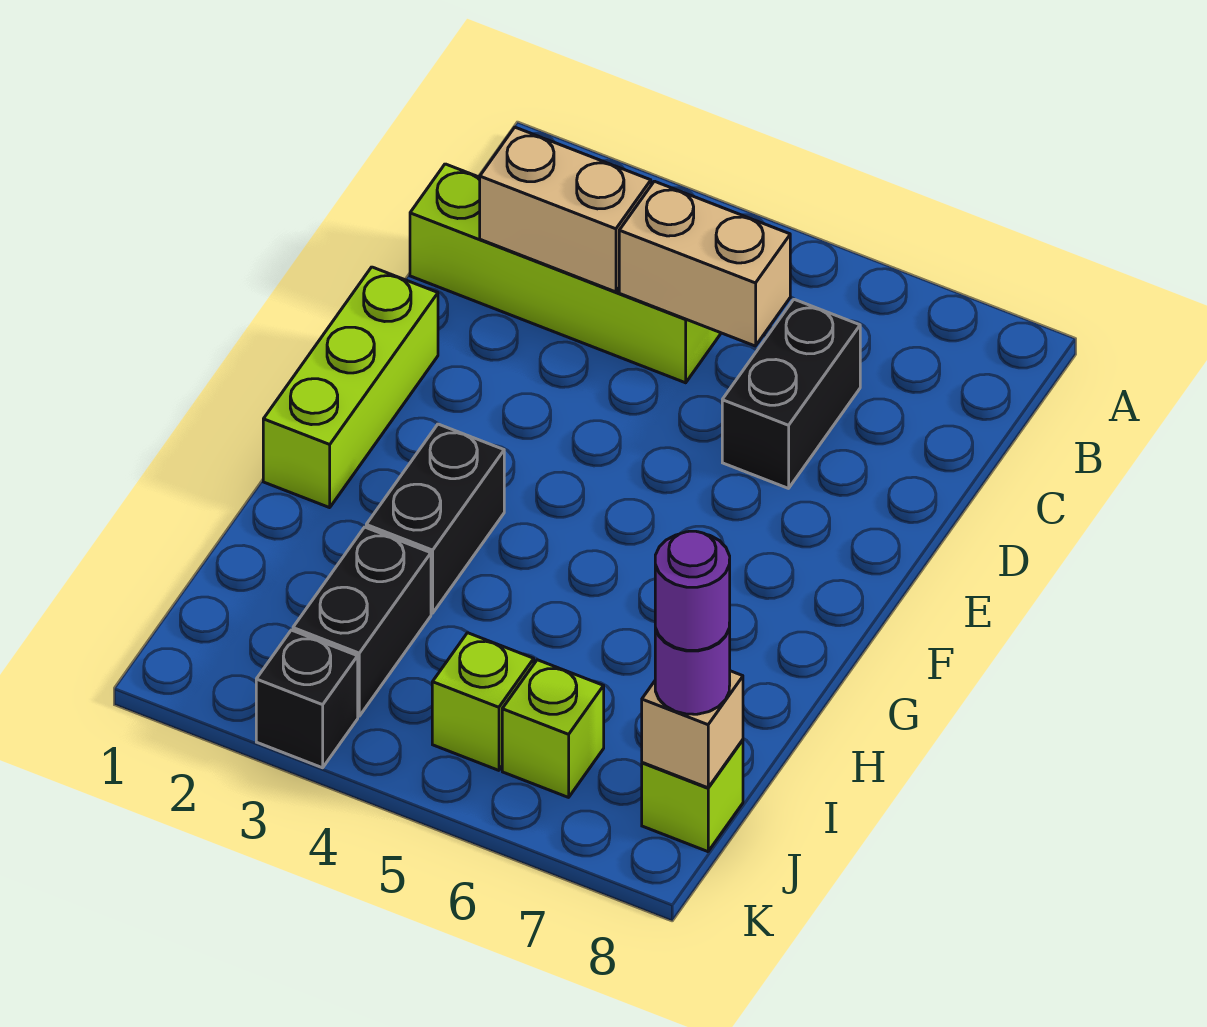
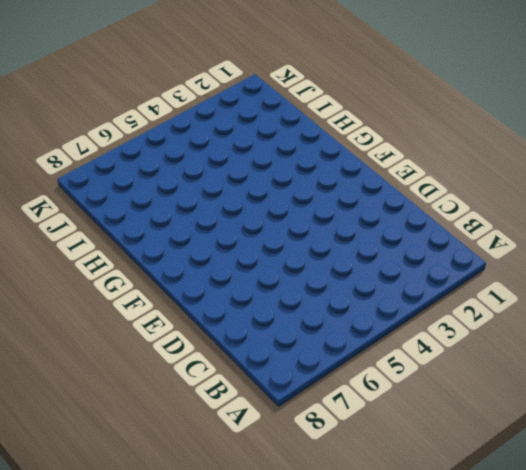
none -> lime 1x4 brick [410,164,721,383]
none -> black 1x2 brick [722,299,860,488]
none -> lime 1x3 brick [263,267,438,508]

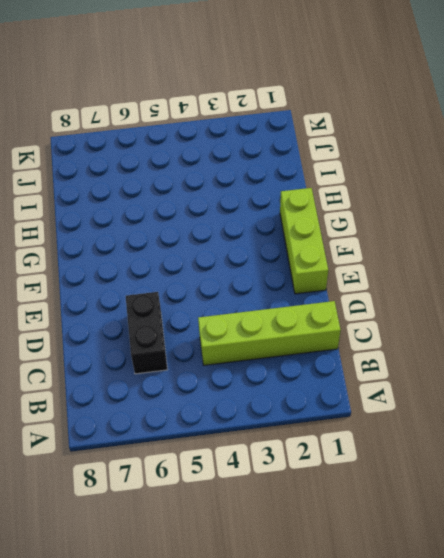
none -> black 1x2 brick [366,424,504,613]
none -> black 1x2 brick [293,527,431,716]
none -> lime 1x1 brick [432,633,534,770]

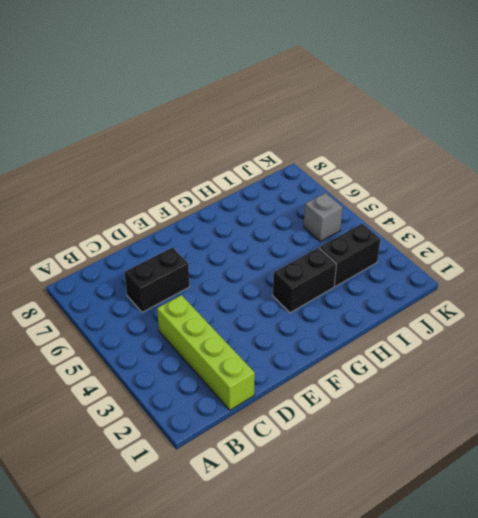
grey 1x1 brick [304,193,343,242] -> lime 1x1 brick [432,633,534,770]
none -> lime 1x3 brick [263,267,438,508]
none -> lime 1x1 brick [502,660,604,797]
none -> lime 1x1 brick [642,740,743,852]

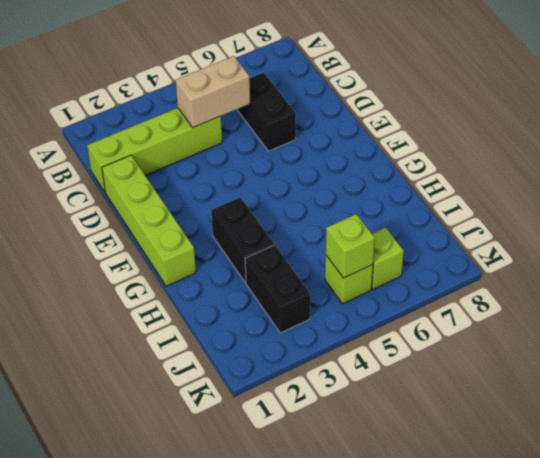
lime 1x4 brick [102,155,196,286] -> lime 1x3 brick [263,267,438,508]
lime 1x1 brick [326,214,375,278] -> lime 1x1 brick moved to [642,740,743,852]
none -> black 1x1 brick [256,630,358,768]
none -> tan 1x2 brick [480,127,651,292]
none -> tan 1x1 brick [642,671,743,788]

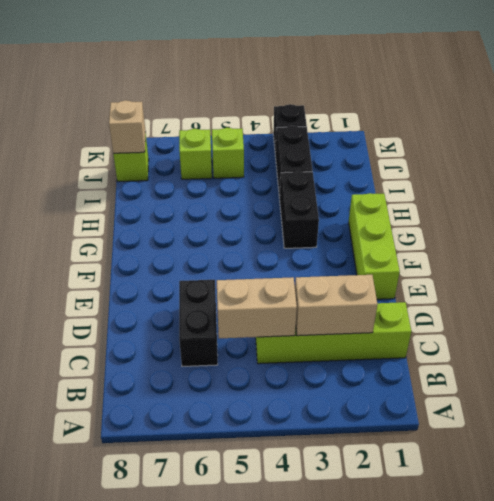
none -> purple 1x1 round brick [655,624,730,714]
none -> purple 1x1 round brick [655,531,730,650]

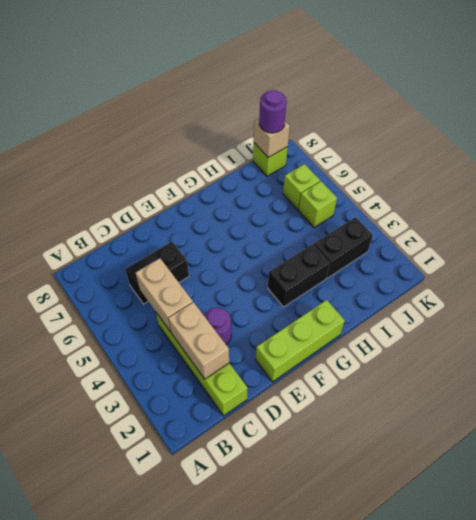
purple 1x1 round brick [204,308,231,345] -> purple 1x1 round brick moved to [655,531,730,650]
none -> black 1x1 brick [256,630,358,768]

